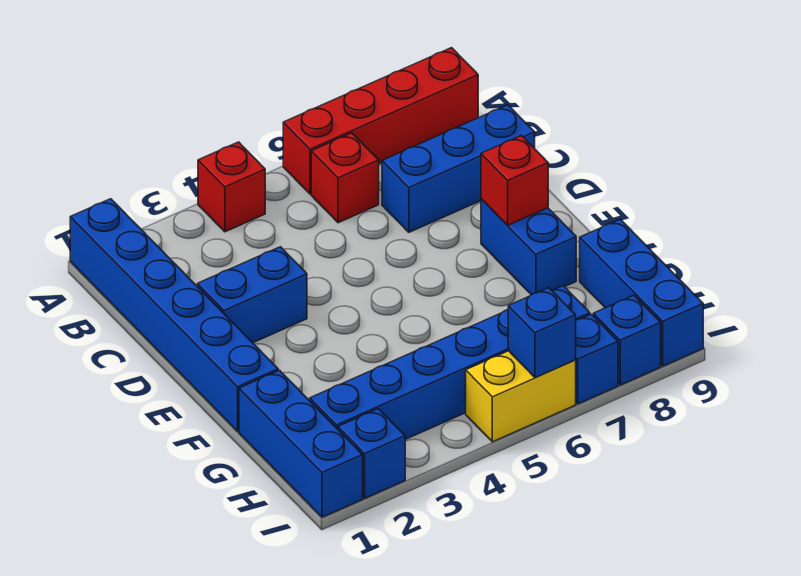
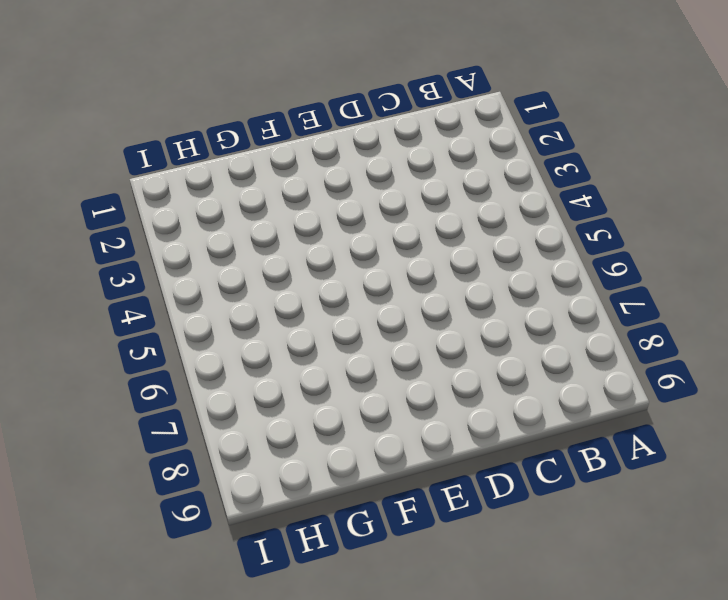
none -> blue 1x6 brick [70,199,278,431]
none -> red 1x1 brick [198,142,265,232]
none -> red 1x4 brick [283,48,478,194]

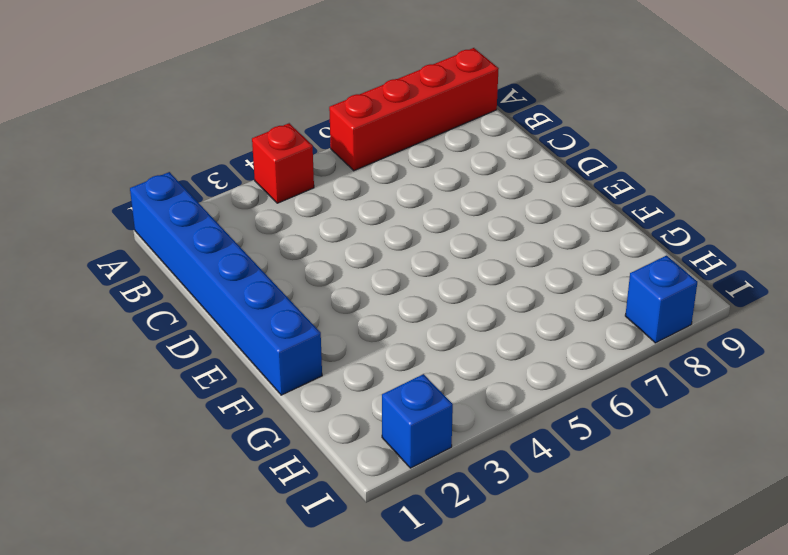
none -> red 1x1 brick [311,133,379,223]
none -> blue 1x3 brick [382,105,535,232]
none -> blue 1x2 brick [197,247,307,343]

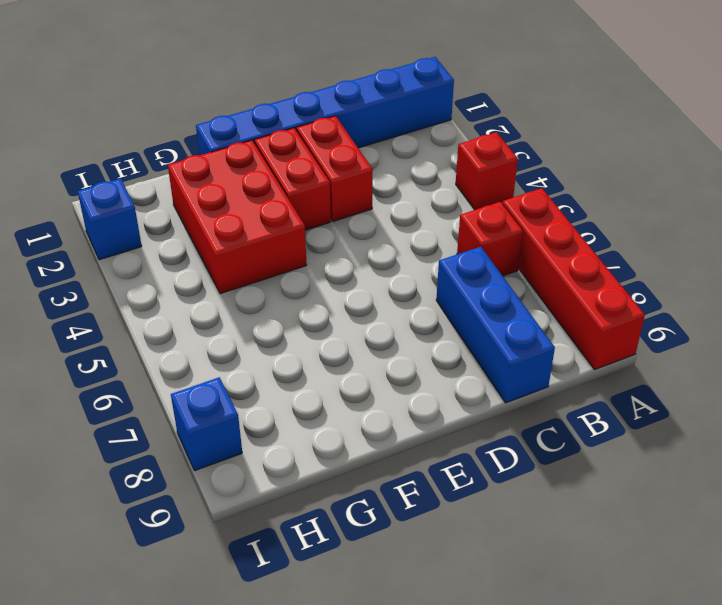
red 1x2 brick [296,116,373,221] -> blue 1x2 brick [197,247,307,343]
red 1x2 brick [254,128,331,230] -> none
red 2x3 brick [168,140,307,294] -> none
none -> blue 1x2 brick [481,199,576,295]
none -> blue 1x3 brick [239,370,363,517]
none -> blue 1x3 brick [580,219,703,366]

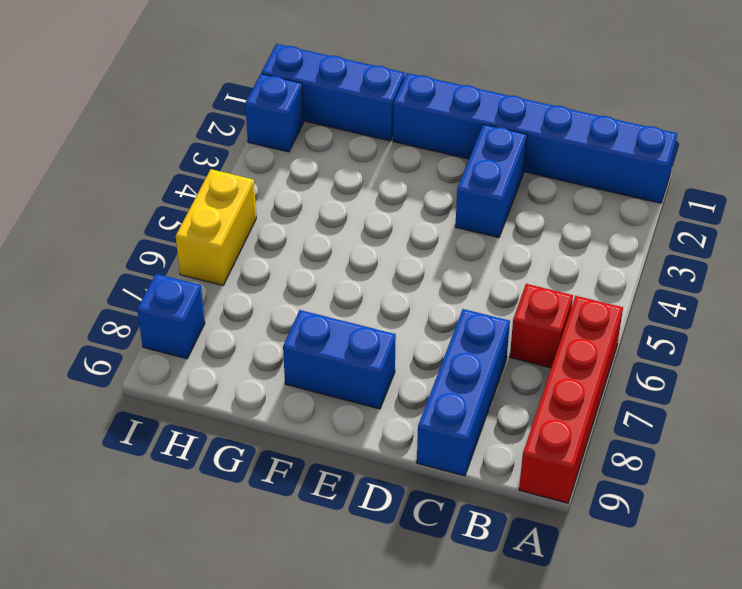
none -> red 1x1 brick [198,142,265,232]
none -> blue 1x3 brick [580,219,703,366]
none -> blue 1x6 brick [310,286,590,439]

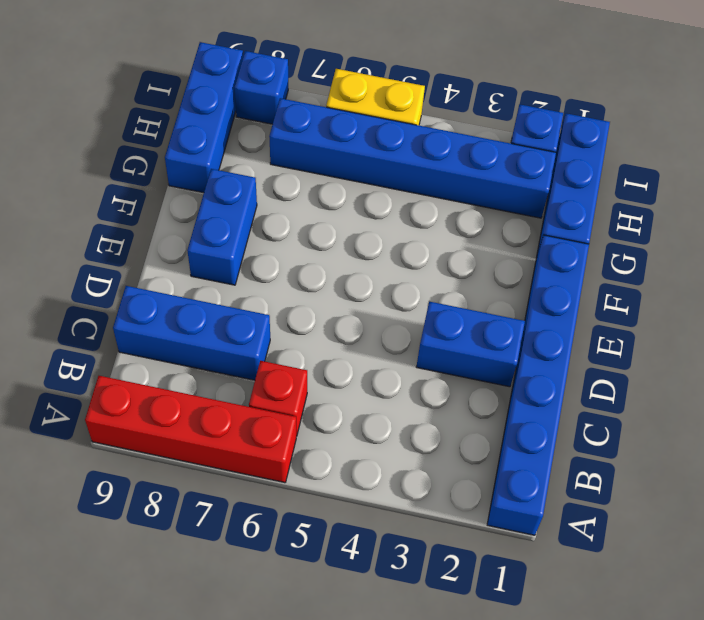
none -> red 1x1 brick [198,142,265,232]
none -> blue 1x1 brick [576,314,618,404]
none -> red 1x1 brick [481,136,548,225]

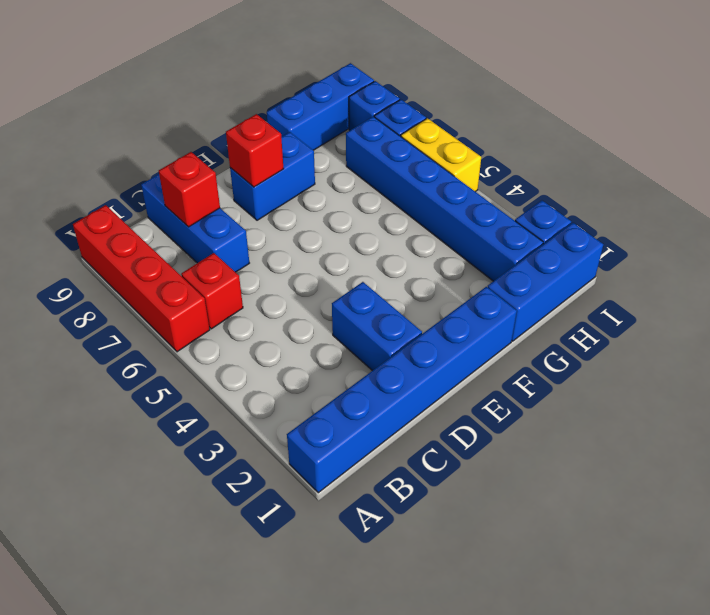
red 1x1 brick [159,152,220,227] -> red 1x1 brick moved to [198,142,265,232]
none -> blue 1x1 brick [508,288,576,378]

